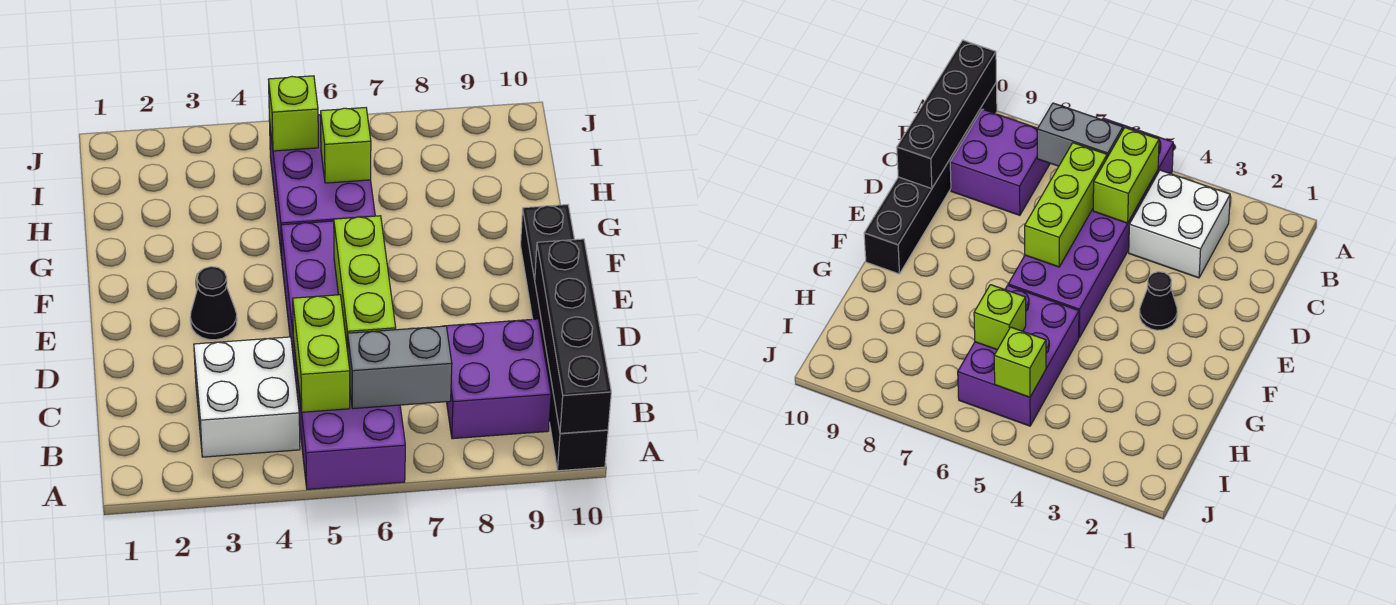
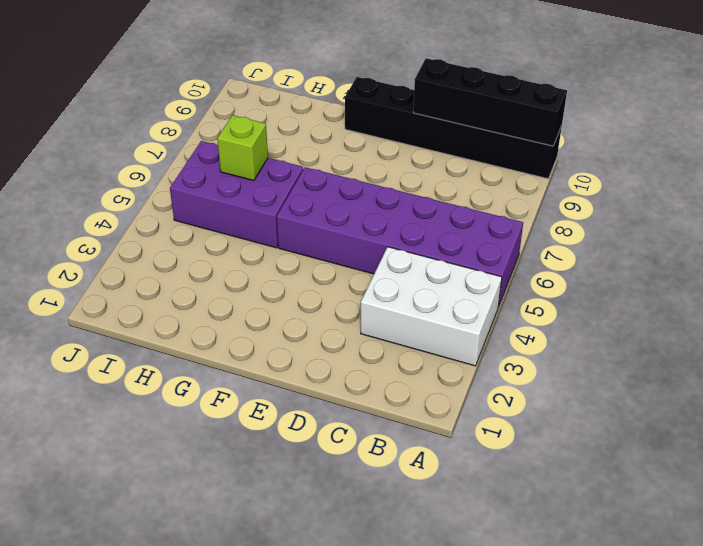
white 2x3 brick [361,247,502,366] -> white 2x2 brick [194,337,300,457]
none -> purple 2x2 brick [447,319,551,439]
none -> black 1x1 cone [190,267,237,340]
none -> lime 1x2 brick [293,295,350,412]

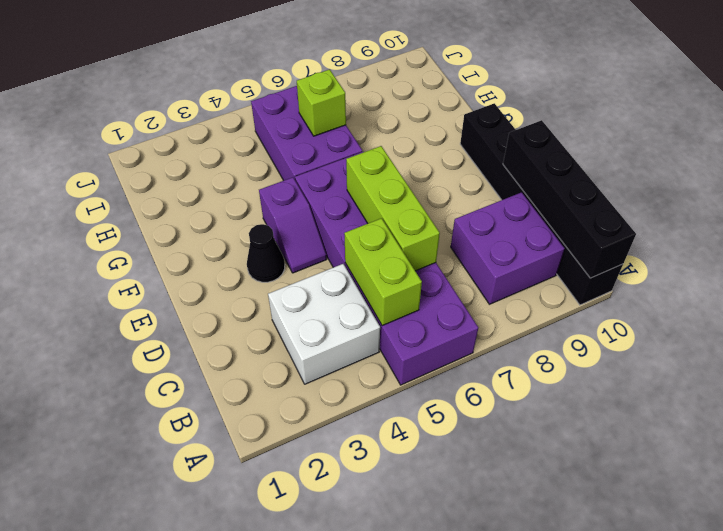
purple 1x2 slope [259,177,327,273] -> none
none -> grey 1x2 brick [348,326,452,409]
none -> lime 1x1 brick [268,76,318,151]

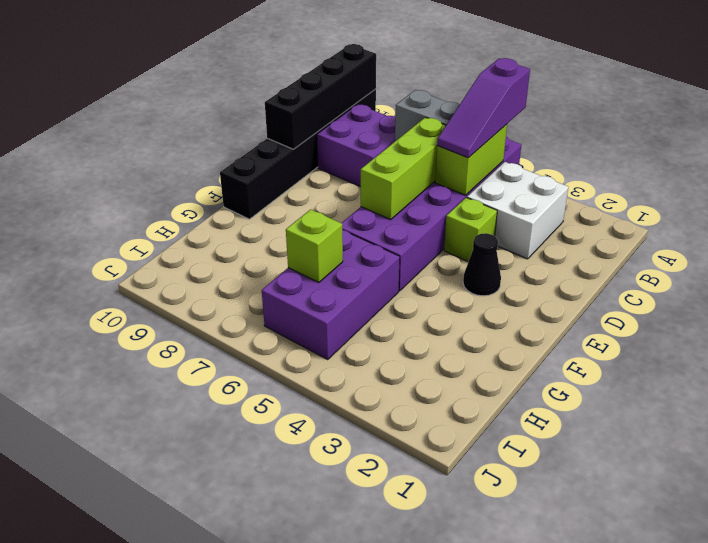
purple 1x3 slope [437,58,530,158] -> none
lime 1x1 brick [444,198,497,262] -> lime 1x1 brick moved to [268,76,318,151]

